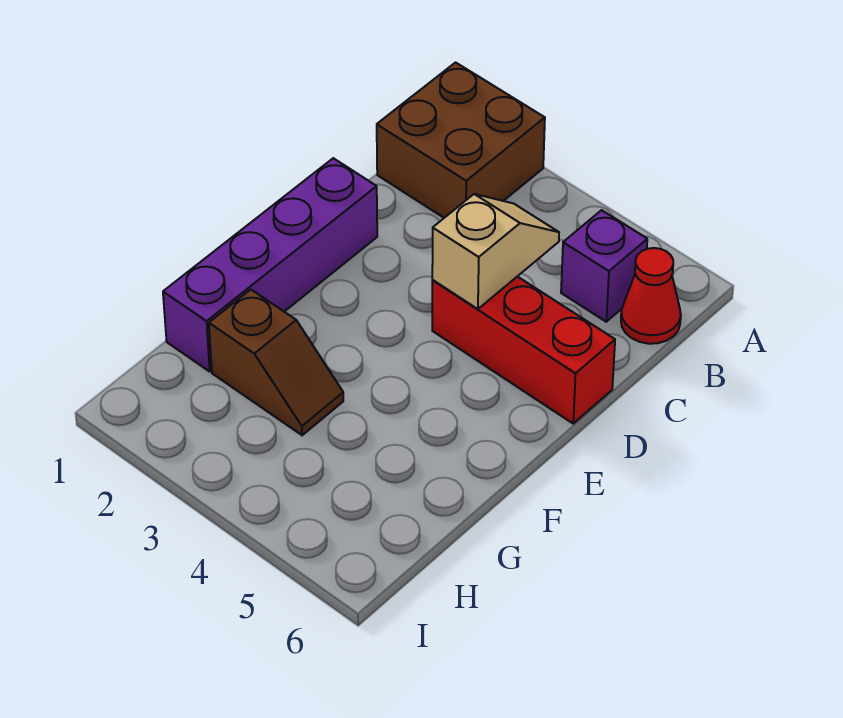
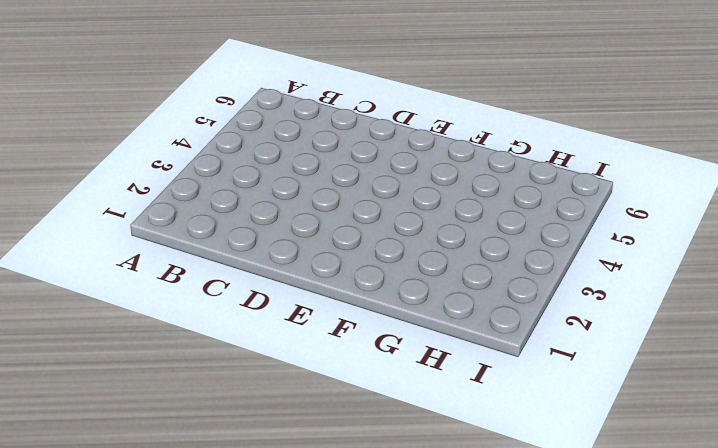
none -> brown 2x2 brick [377,63,545,218]
none -> purple 1x1 brick [561,210,647,322]

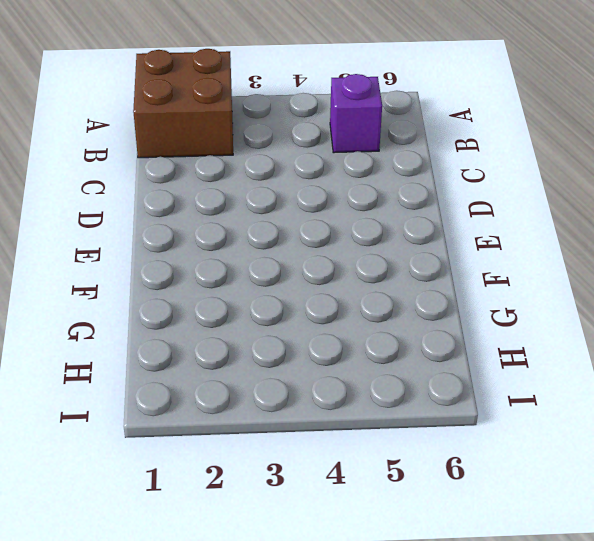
none -> red 1x1 cone [621,248,681,344]
none -> purple 1x4 brick [163,158,377,371]

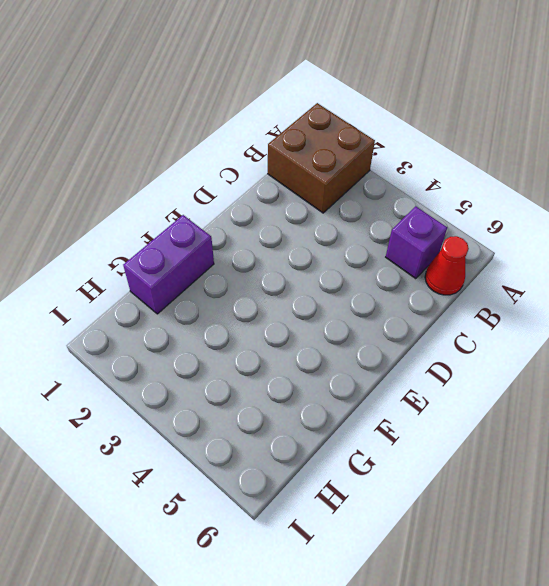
purple 1x2 brick [123,215,214,314] -> purple 1x4 brick [163,158,377,371]
none -> red 1x3 brick [432,277,615,423]
none -> brown 1x2 slope [209,290,343,435]

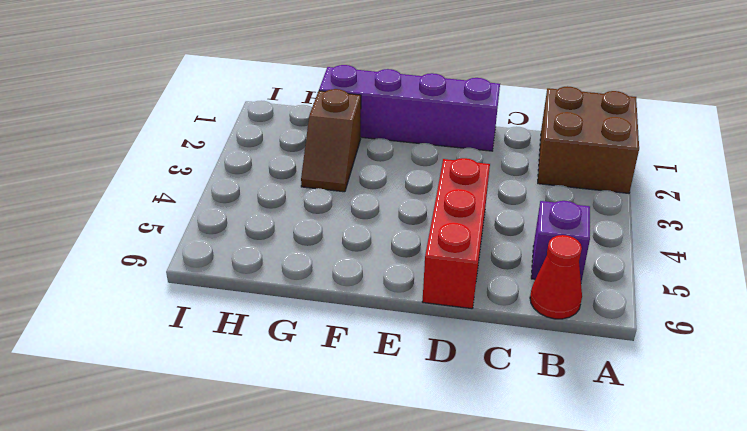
none -> tan 1x2 slope [432,194,559,309]

